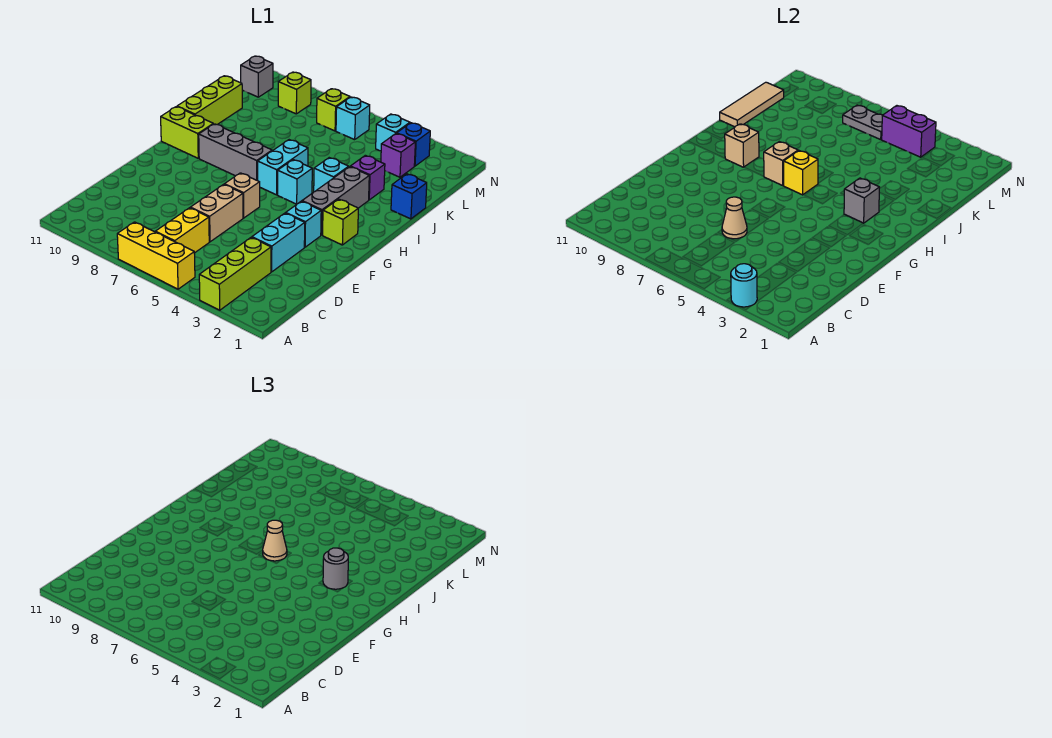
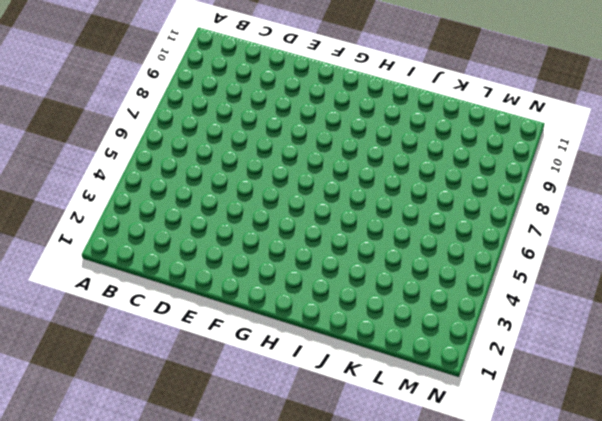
none -> lime 1x3 brick [199,237,271,310]
none -> yellow 1x3 brick [117,222,195,289]
none -> yellow 1x2 brick [155,208,209,253]
none -> cyan 1x2 brick [252,213,305,272]

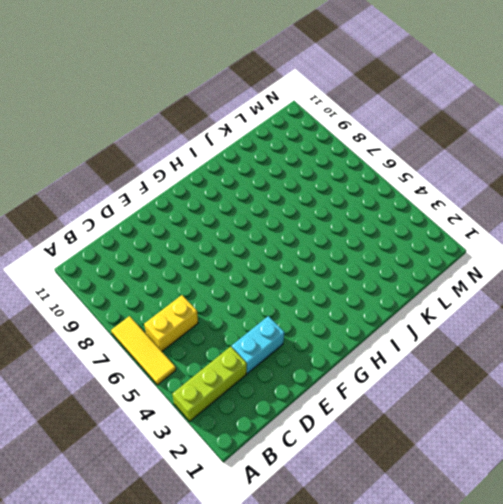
yellow 1x3 tile [111,316,176,385] -> yellow 1x3 brick [117,222,195,289]
none -> tan 1x2 brick [190,184,243,242]
none -> cyan 1x1 brick [286,201,321,247]
none -> tan 1x1 brick [224,173,260,218]
none -> lime 1x1 brick [323,199,358,245]

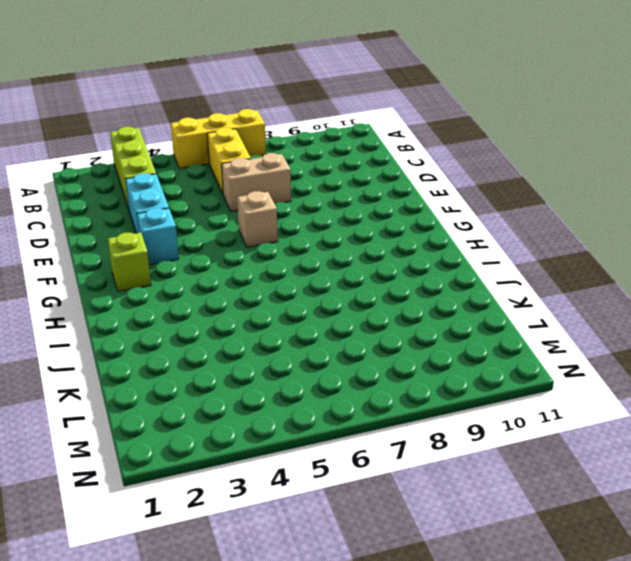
tan 1x2 brick [222,153,291,212] -> tan 1x2 brick turned to [190,184,243,242]
none -> grey 1x3 brick [302,167,369,235]
none -> cyan 1x1 brick [278,160,312,204]
none -> cyan 1x2 brick [258,140,308,195]
none -> grey 1x3 brick [199,124,272,181]

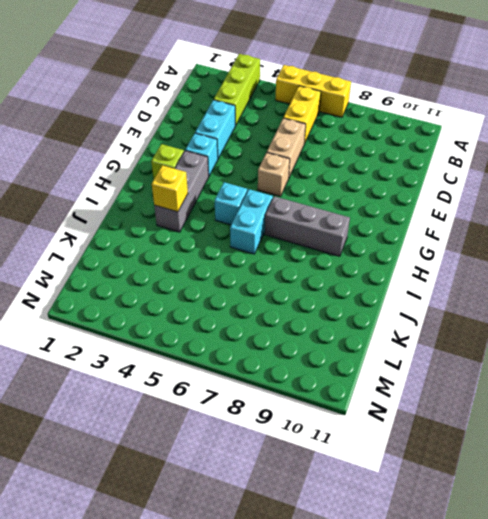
yellow 1x1 brick [152,165,188,212] -> yellow 1x1 brick moved to [784,151,818,195]
none -> lime 1x2 brick [161,107,213,158]
none -> cyan 1x1 brick [314,158,349,192]
none -> lime 1x3 brick [177,76,242,125]
none -> blue 1x1 brick [391,174,427,219]

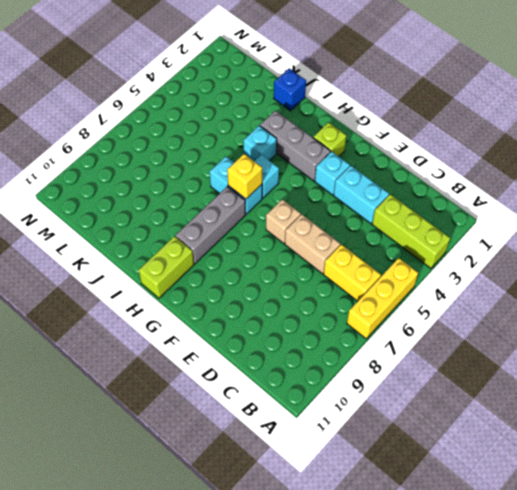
none -> lime 1x3 brick [177,76,242,125]
none -> purple 1x1 brick [350,155,385,200]
none -> purple 1x1 brick [381,133,415,177]
none -> blue 1x1 brick [397,123,430,166]

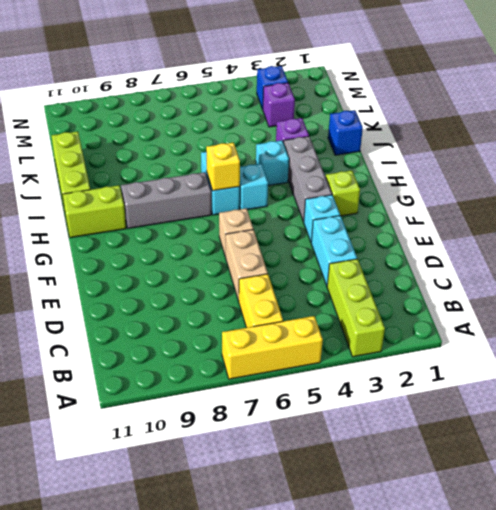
none -> cyan 1x1 brick [376,114,410,151]
none -> cyan 1x1 brick [336,97,370,140]
none -> lime 1x1 brick [317,89,350,131]
none -> lime 1x1 brick [278,72,311,114]

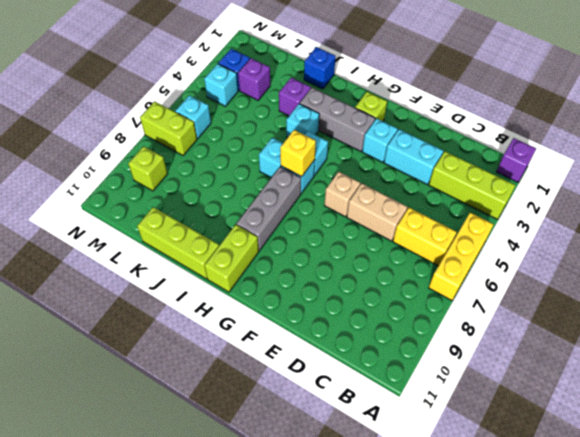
purple 1x1 brick [496,138,536,182] -> none
lime 1x2 brick [140,101,197,156] -> lime 1x1 brick [317,89,350,131]
none -> grey 1x1 brick [241,56,273,97]
none -> cyan 1x1 round brick [731,264,757,307]
none -> tan 1x1 cone [722,197,747,239]
none -> grey 1x1 brick [844,178,880,223]

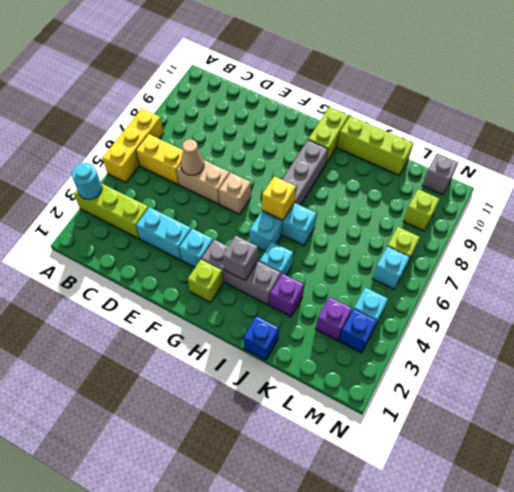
none -> tan 1x1 brick [764,142,798,185]
none -> tan 1x1 brick [724,124,759,167]
none -> tan 1x3 tile [720,82,784,127]
none -> purple 1x2 brick [882,106,936,157]

